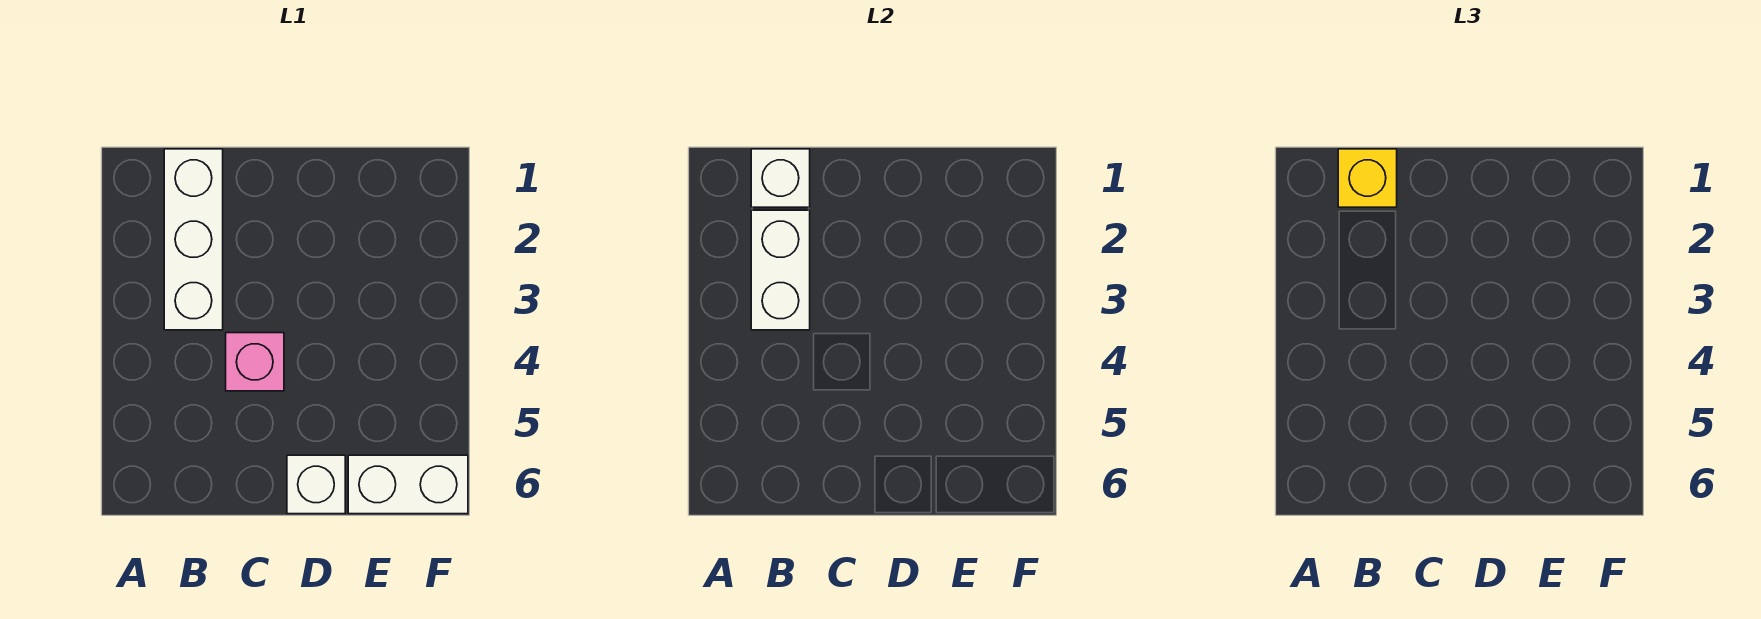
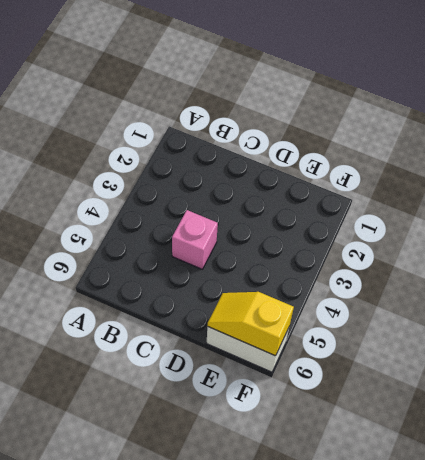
yellow 1x2 slope [207,292,294,356] -> none
none -> white 1x3 brick [164,149,223,330]
none -> white 1x1 brick [287,455,345,514]

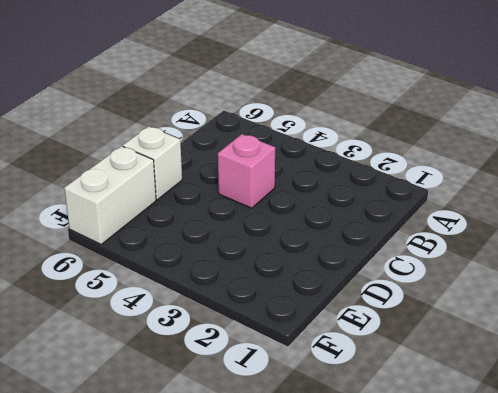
none -> white 1x3 brick [164,149,223,330]
none -> white 1x1 brick [751,149,810,207]

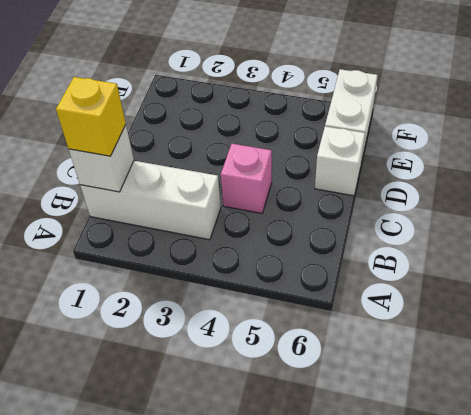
none -> white 1x2 brick [751,210,810,330]

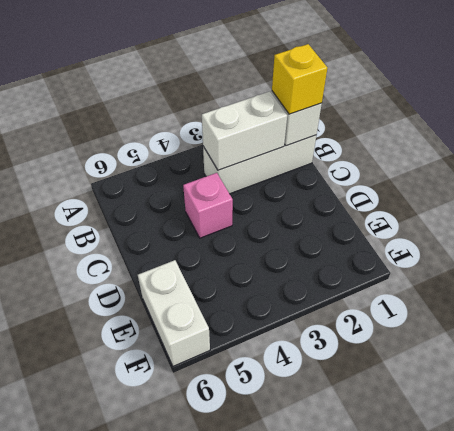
none -> white 1x1 brick [287,455,345,514]

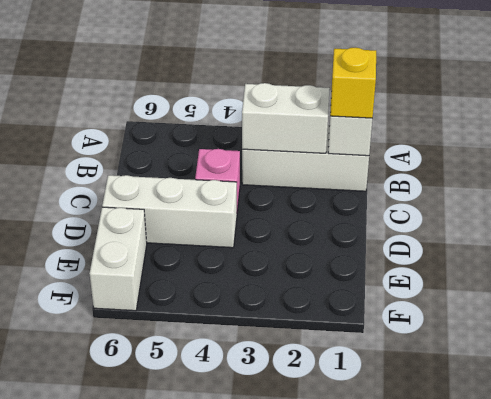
white 1x3 brick [102,175,237,248] -> white 1x1 brick [287,455,345,514]

